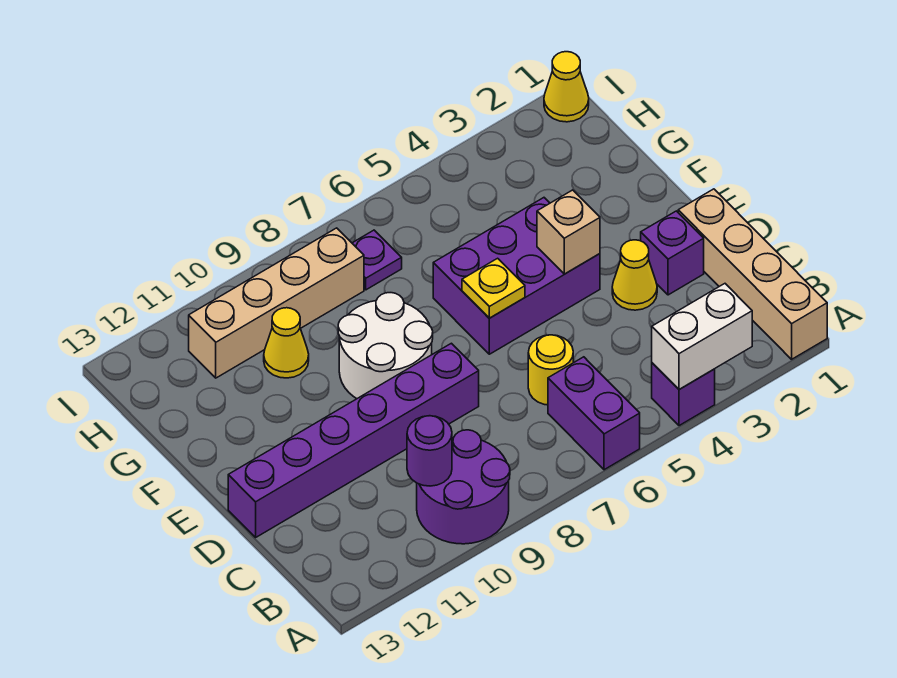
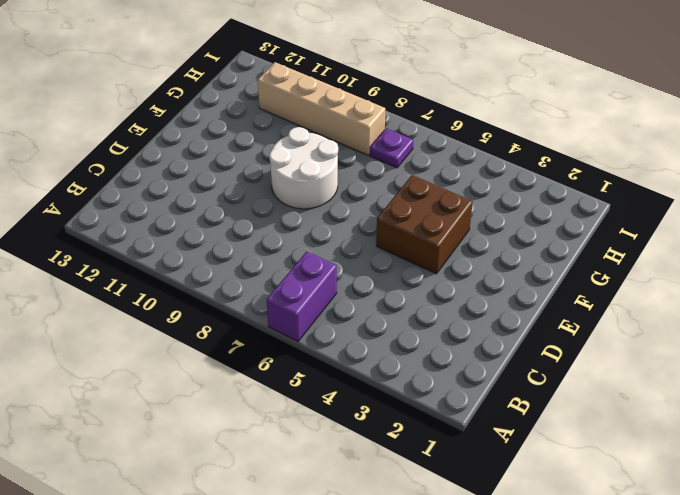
brown 2x2 brick [376,175,473,274] -> purple 2x3 brick [433,198,600,354]
none -> tan 1x4 brick [678,189,827,359]
none -> purple 1x1 brick [652,363,715,426]
none -> purple 2x2 round brick [417,430,510,544]

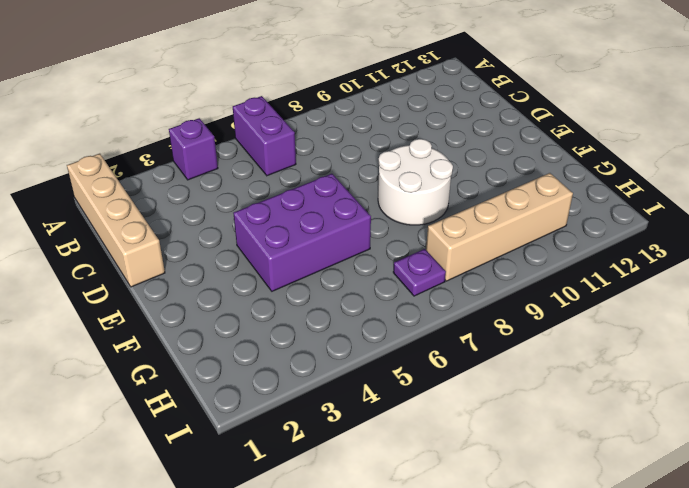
none -> purple 2x2 round brick [417,430,510,544]
none -> yellow 1x1 round brick [528,335,573,405]
none -> purple 1x1 brick [641,211,704,295]

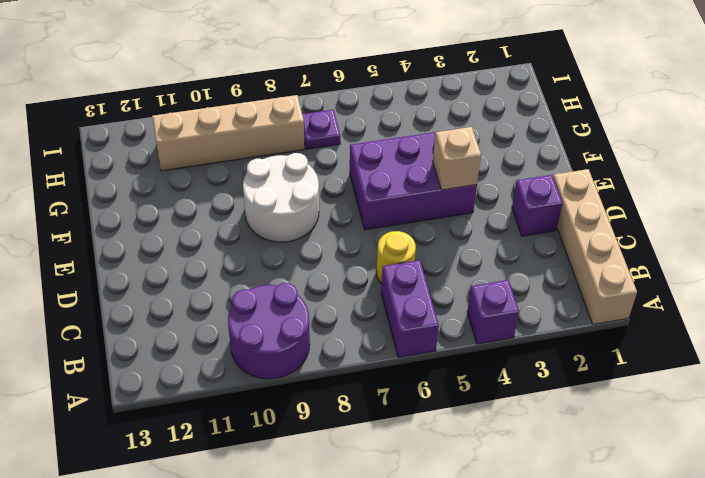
none -> yellow 1x1 cone [612,240,657,310]
none -> purple 1x6 brick [228,343,479,537]
none -> yellow 1x1 cone [264,308,309,378]

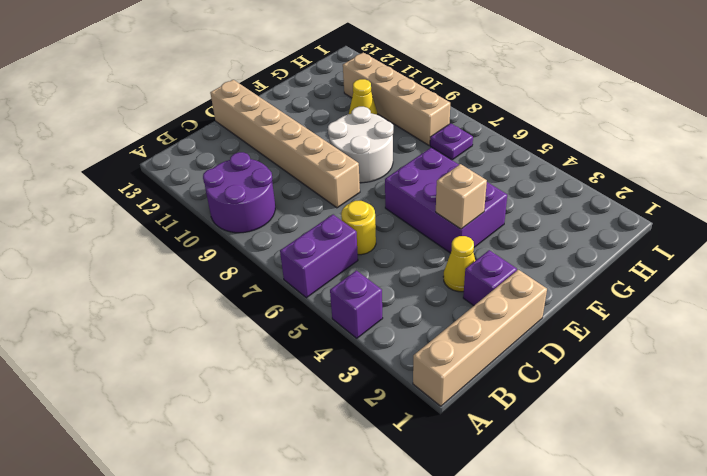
tan 1x6 brick [210,80,360,208] -> purple 1x6 brick [228,343,479,537]
none -> yellow 1x1 cone [544,52,589,122]
none -> white 1x2 brick [652,284,752,390]
none -> purple 1x1 round brick [407,416,452,486]

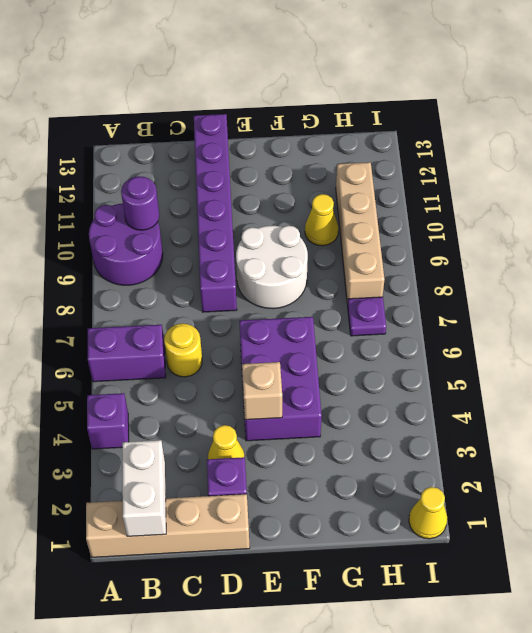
white 1x2 brick [122,440,166,536] -> white 1x2 brick moved to [652,284,752,390]
none -> yellow 1x1 plate [462,258,525,318]

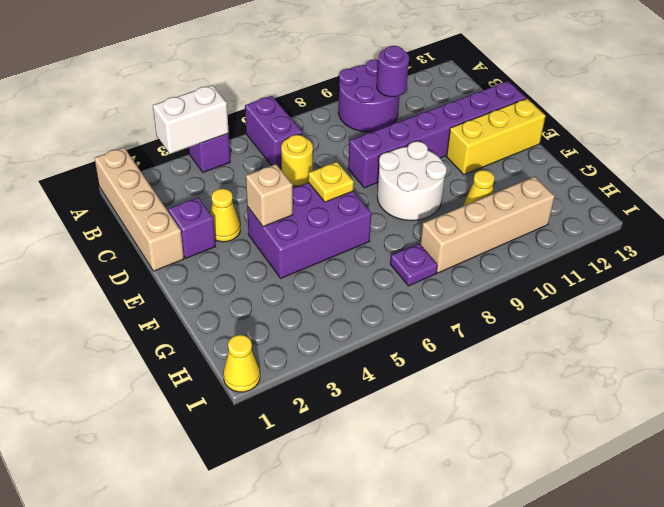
yellow 1x3 brick [446,99,545,175] -> none

